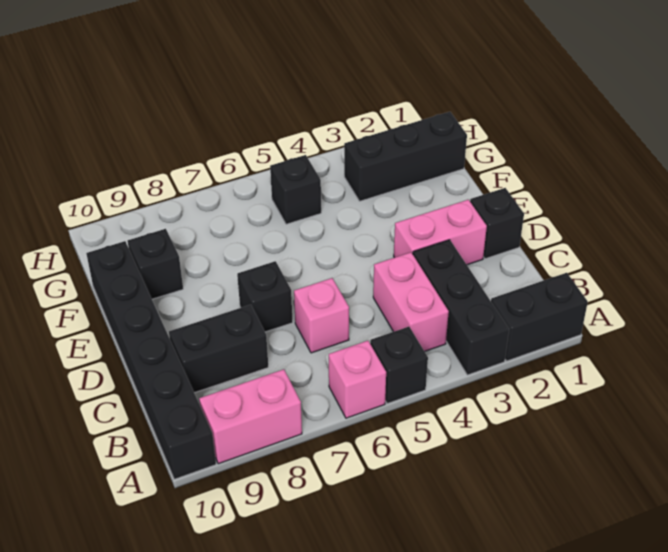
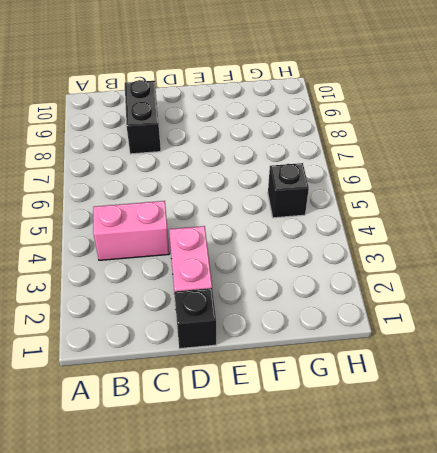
none -> black 1x2 brick [491,273,588,361]
none -> black 1x3 brick [413,240,509,375]
none -> black 1x1 brick [370,327,428,404]

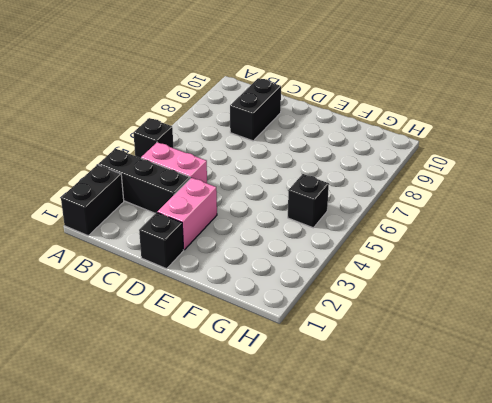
none -> pink 1x1 brick [329,341,386,418]
none -> pink 1x2 brick [199,369,302,464]
none -> black 1x6 brick [86,241,216,479]

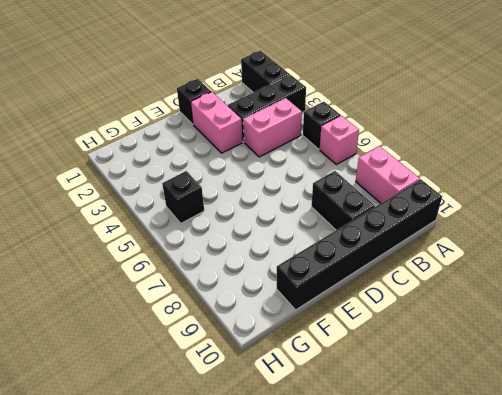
none -> pink 1x1 brick [294,278,349,353]
none -> black 1x1 brick [237,261,293,332]
none -> black 1x1 brick [128,229,183,299]

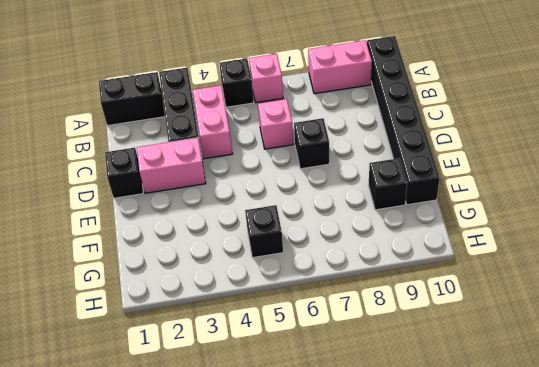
none -> black 1x2 brick [169,305,268,393]
none -> black 1x3 brick [344,112,467,201]

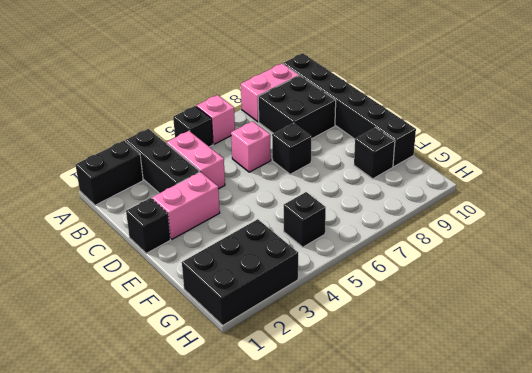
black 2x2 brick [258,76,336,139] -> black 1x2 brick [169,305,268,393]
black 2x3 brick [182,219,298,325] -> black 1x3 brick [344,112,467,201]

